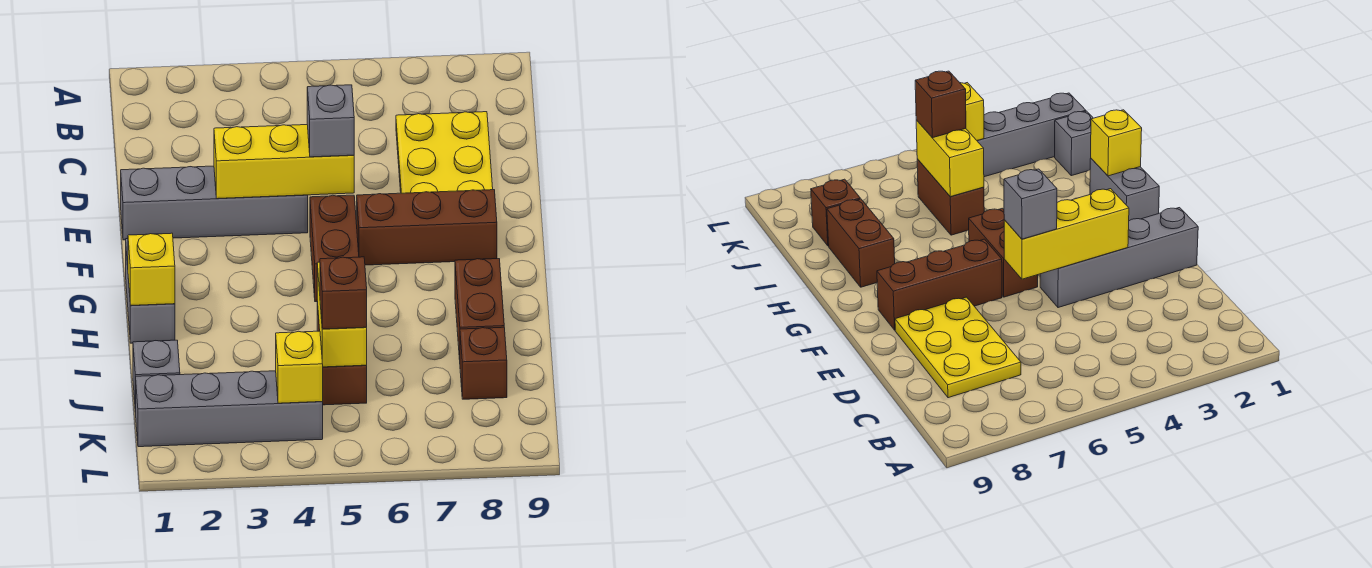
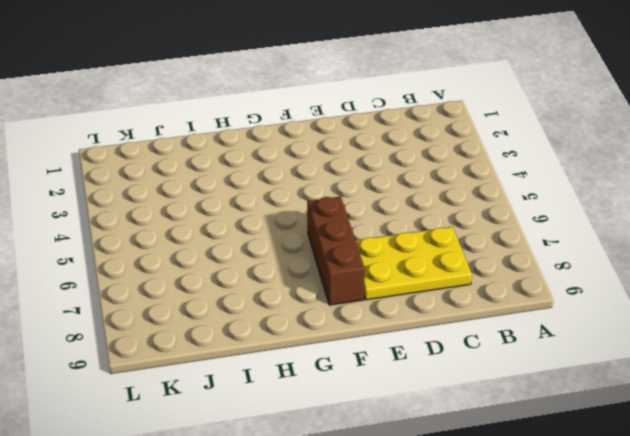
none -> grey 1x4 brick [121,166,308,240]
none -> brown 1x2 brick [310,195,359,302]
none -> grey 1x2 brick [126,239,175,343]

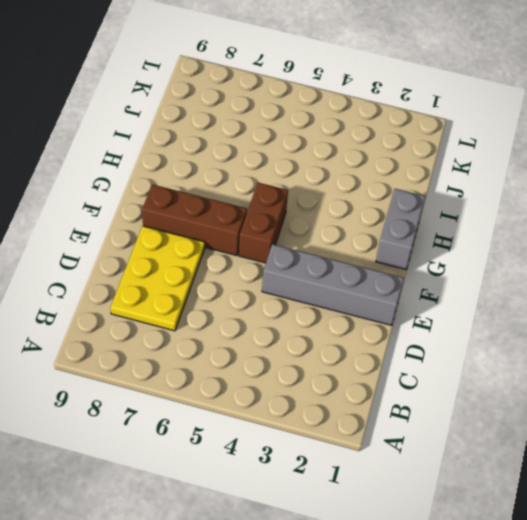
none -> brown 1x2 brick [455,259,504,360]
none -> brown 1x2 brick [317,302,367,405]
none -> grey 1x1 brick [133,340,180,412]

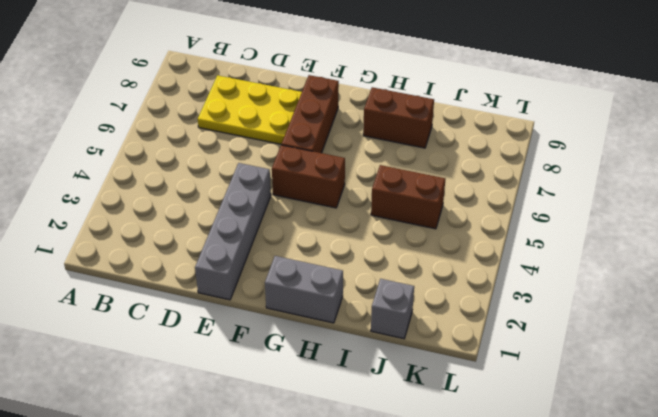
none -> brown 1x1 brick [460,327,507,399]
none -> grey 1x4 brick [136,371,323,447]
none -> yellow 1x3 brick [214,125,354,199]

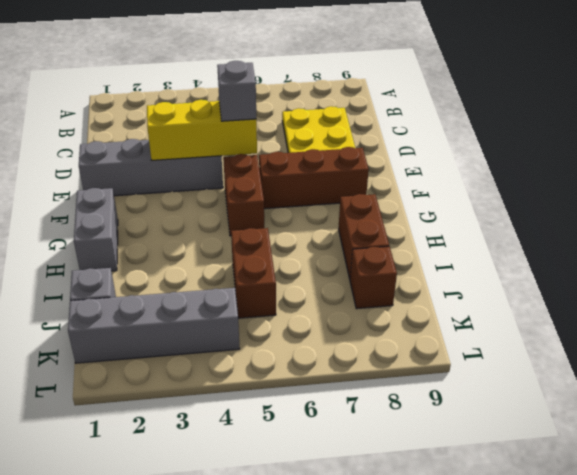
none -> yellow 1x1 brick [128,233,175,306]
none -> yellow 1x2 brick [317,262,367,367]
none -> yellow 1x1 brick [276,331,323,403]

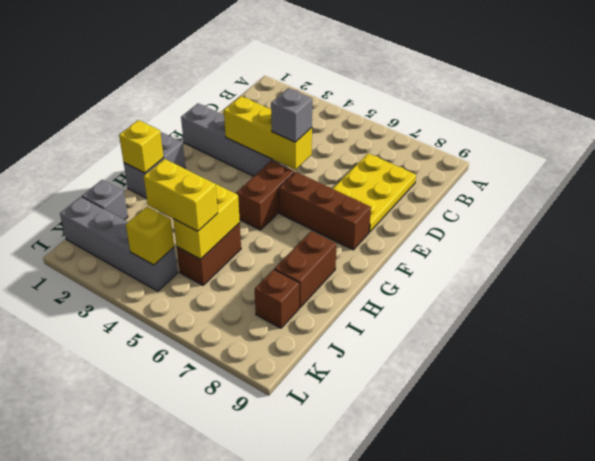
yellow 1x2 brick [144,159,218,231] -> brown 1x1 brick [320,257,367,329]

